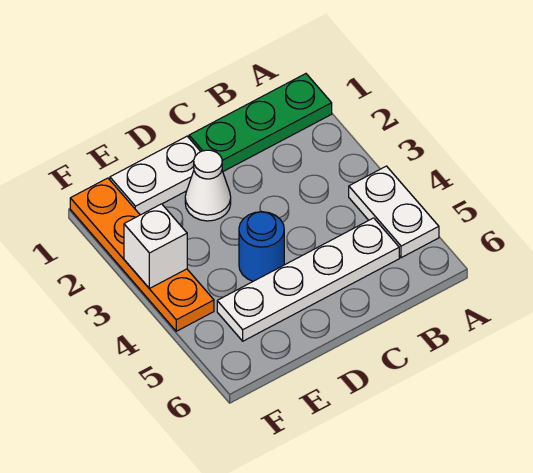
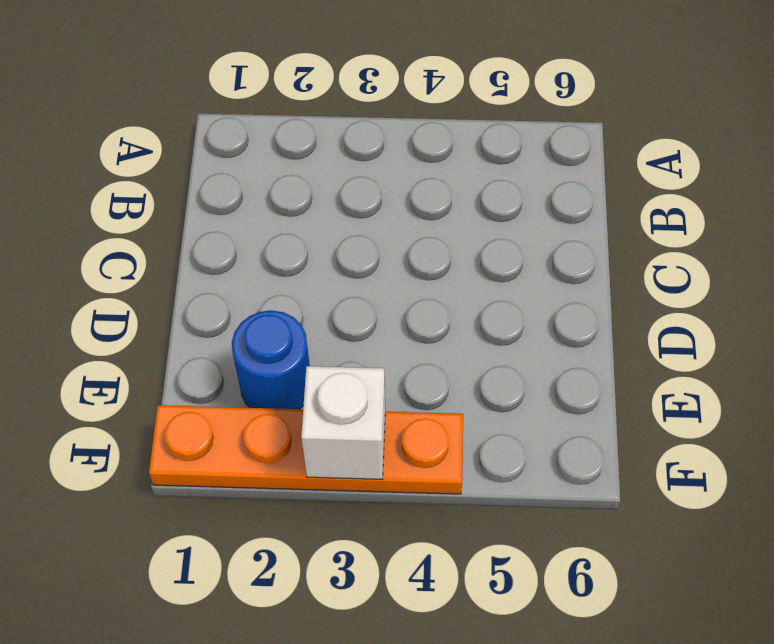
blue 1x1 round brick [232,310,310,409] -> blue 1x1 round brick moved to [239,212,284,281]
none -> green 1x3 plate [189,74,332,171]
none -> white 1x2 plate [349,166,439,258]

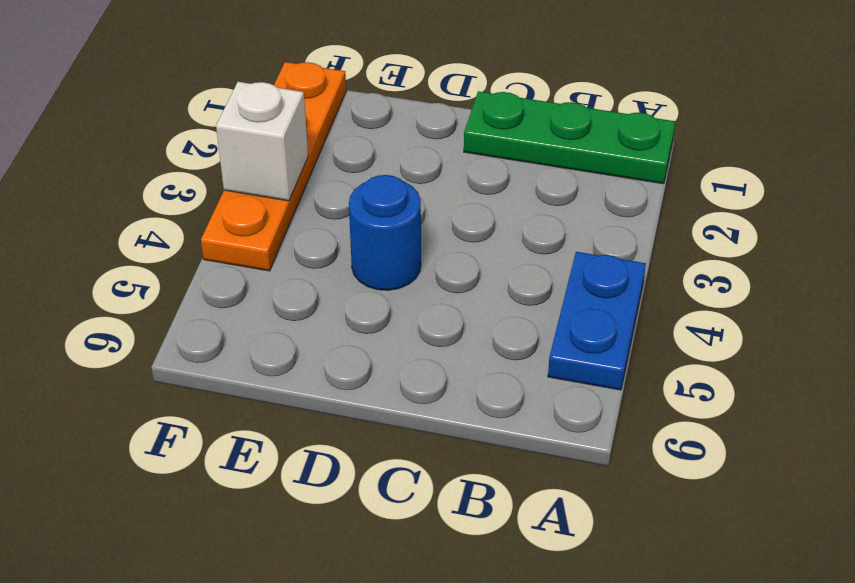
blue 1x2 plate [548,252,646,390] -> white 1x2 plate [349,166,439,258]
none -> white 1x4 plate [217,218,399,341]
none -> white 1x2 plate [110,136,201,215]

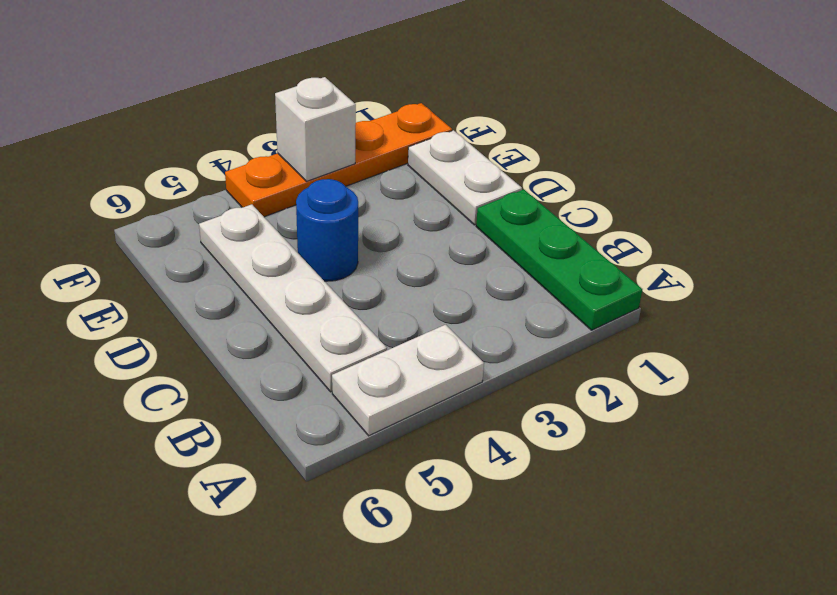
none -> white 1x1 cone [185,150,231,221]

